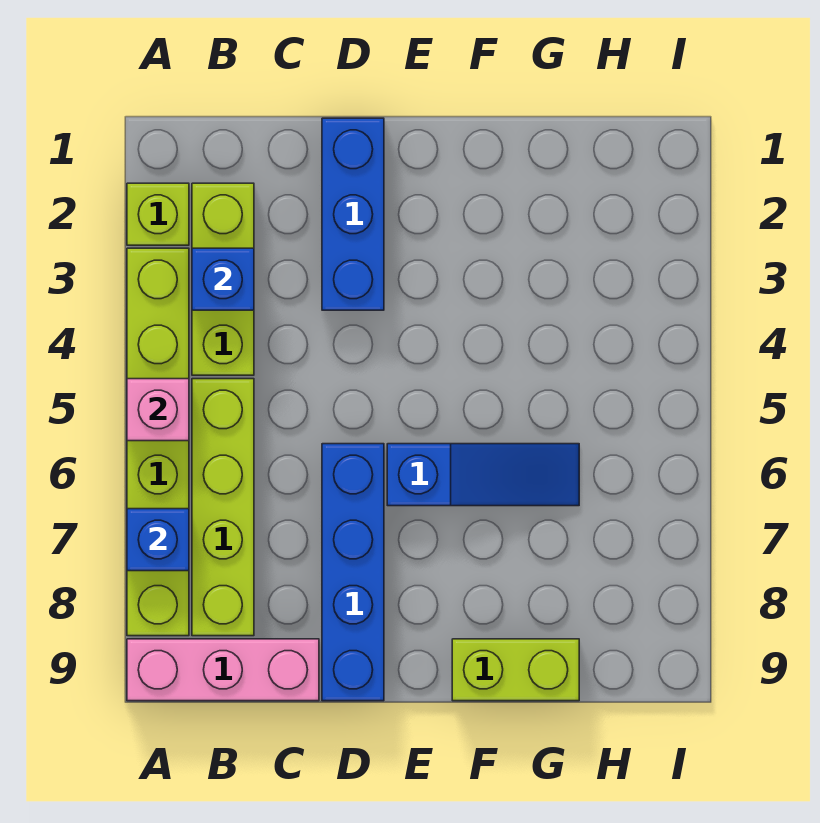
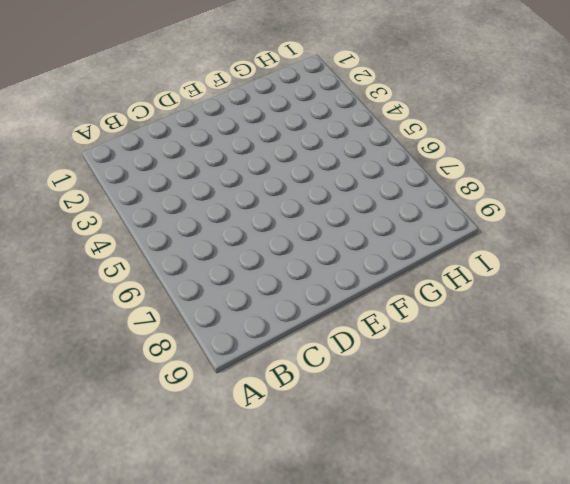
none -> lime 1x1 brick [127,183,189,245]
none -> lime 1x6 brick [127,248,189,636]
none -> pink 1x3 brick [127,639,319,701]

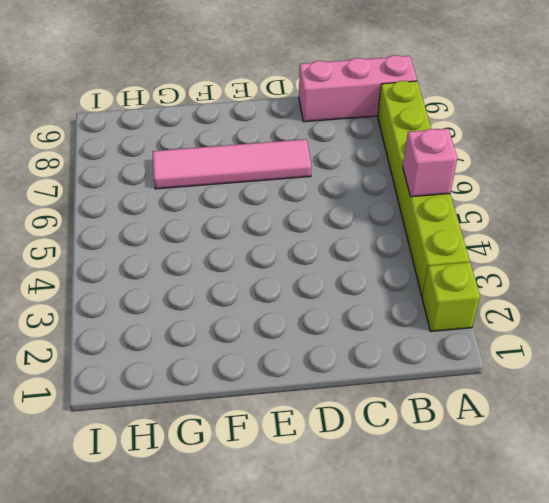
pink 1x4 tile [152,139,311,189] -> blue 1x4 brick [322,444,384,701]
none -> lime 1x3 brick [192,183,254,375]
none -> lime 1x4 brick [192,379,254,636]
none -> blue 1x3 brick [322,118,384,310]

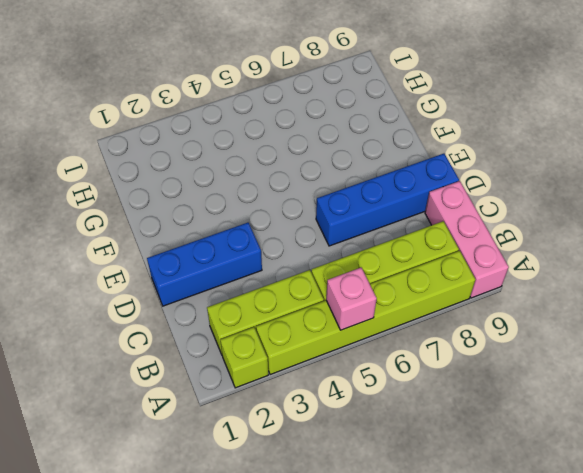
none -> blue 1x3 slope [387,444,579,506]
none -> lime 1x2 brick [452,639,579,701]
none -> blue 1x1 brick [127,509,189,571]

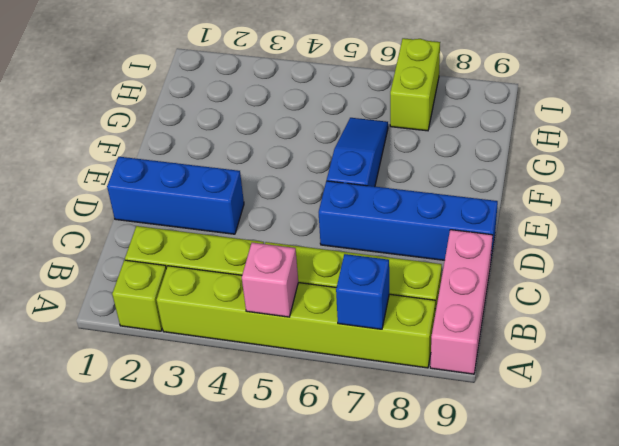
lime 1x2 brick [390,38,440,131] -> lime 1x2 brick moved to [452,639,579,701]
none -> blue 1x1 brick [192,248,254,310]

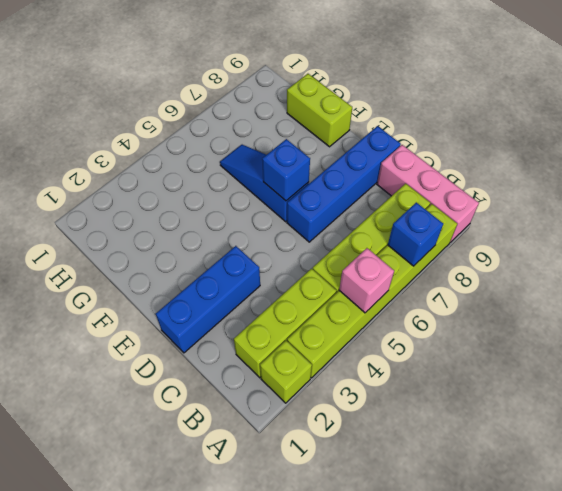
blue 1x1 brick [262,139,310,201] -> blue 1x1 brick moved to [192,248,254,310]

